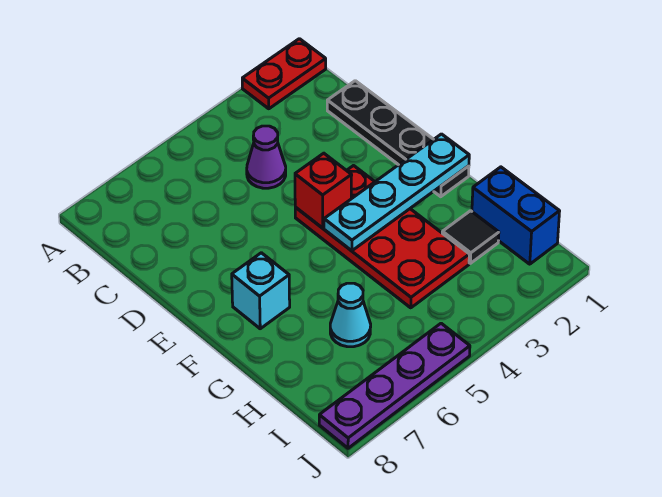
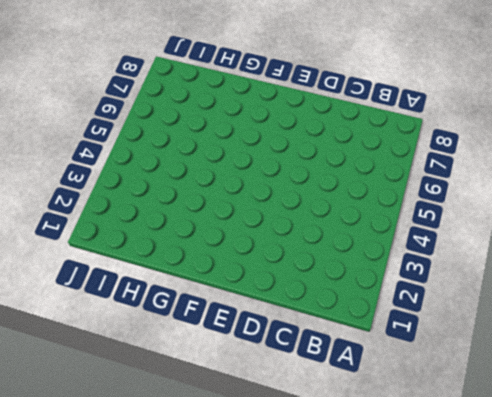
none -> red 1x2 plate [242,39,326,109]
none -> black 1x4 plate [327,81,469,197]

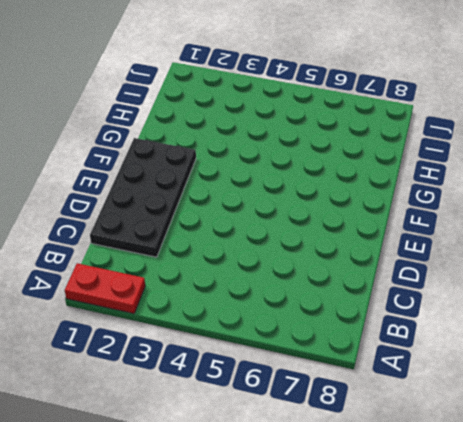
black 2x4 plate [90,138,196,257] -> black 1x4 plate [327,81,469,197]
none -> purple 1x1 cone [247,126,286,188]
none -> red 2x4 plate [295,166,469,308]

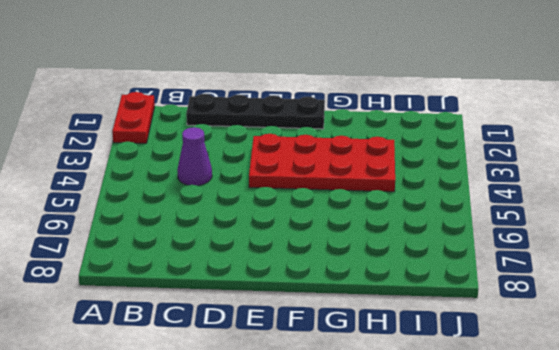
none -> cyan 1x1 brick [232,253,290,329]
none -> blue 1x2 brick [472,167,560,264]

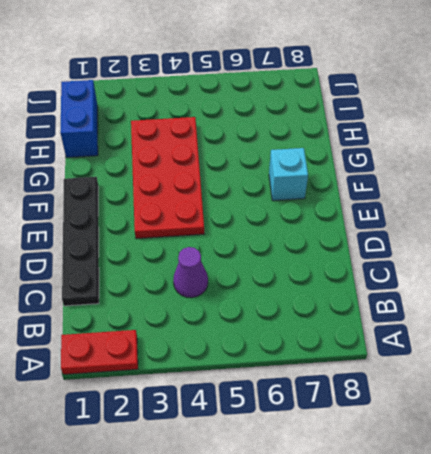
none -> black 1x1 tile [442,211,499,263]
none -> cyan 1x1 cone [330,283,371,347]

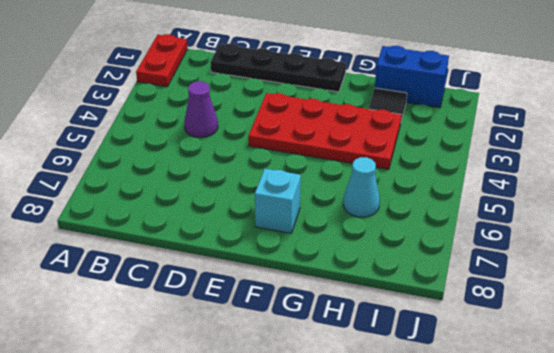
none -> purple 1x4 plate [319,323,470,448]
none -> red 1x1 brick [295,153,352,228]

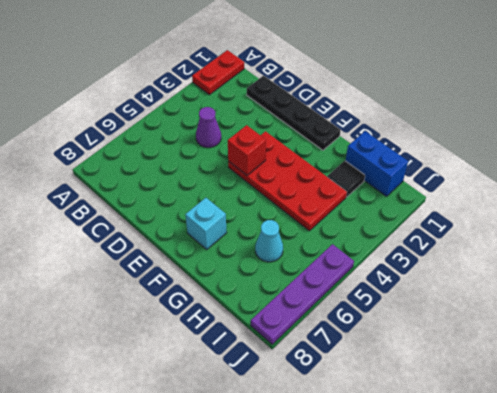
none -> cyan 1x4 plate [324,134,469,251]

